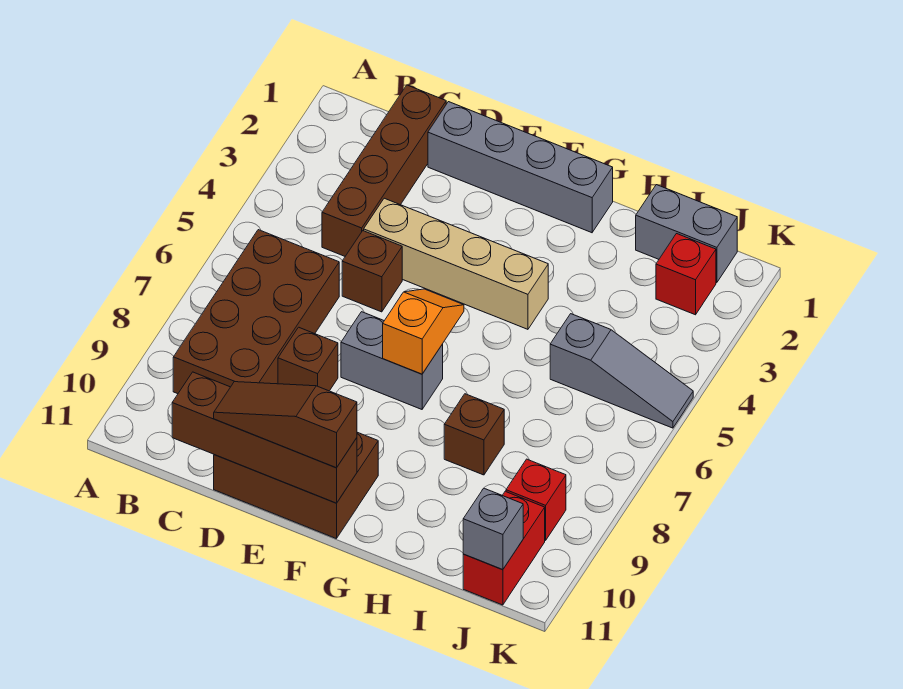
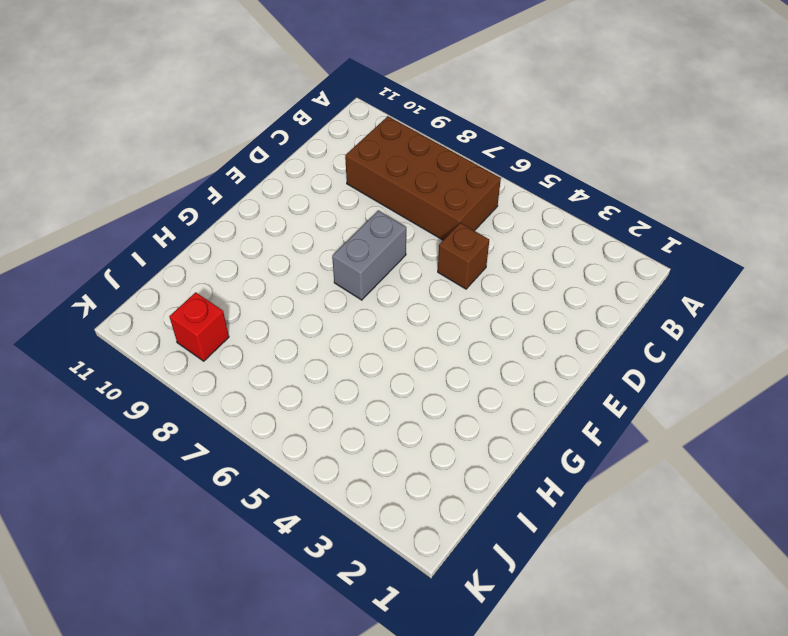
none -> brown 1x4 brick [322,85,446,256]
none -> grey 1x4 brick [428,102,613,233]
none -> tan 1x4 brick [364,198,548,329]

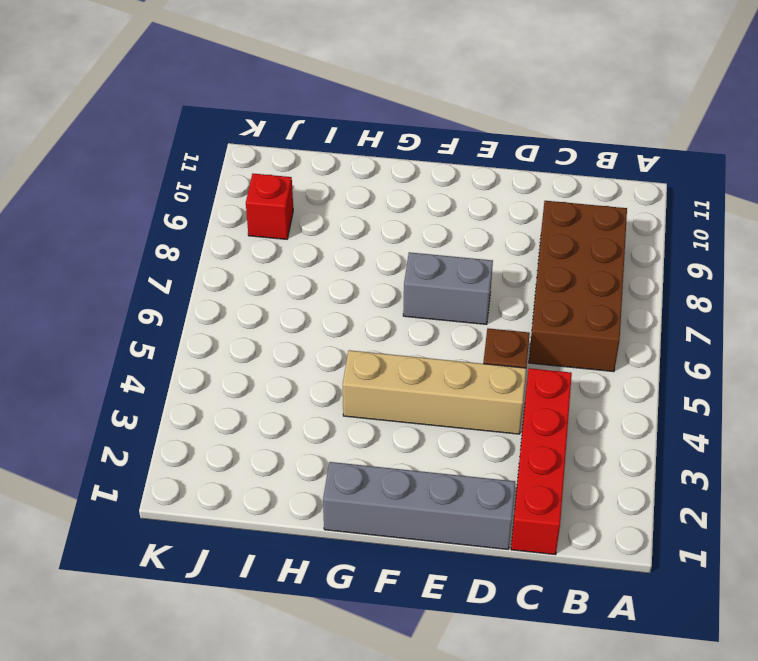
red 1x4 brick [511,368,572,555] -> brown 1x4 brick [322,85,446,256]
none -> brown 1x1 brick [278,327,338,391]
none -> brown 2x3 brick [214,432,378,539]
none -> brown 1x1 brick [444,394,504,475]

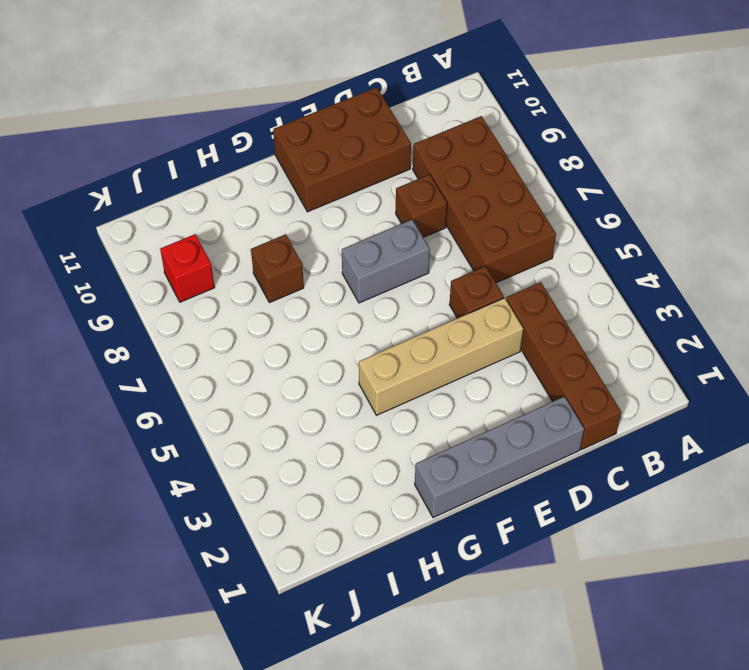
none -> grey 1x2 brick [636,185,737,282]
none -> grey 1x3 slope [550,314,693,428]
none -> red 1x1 brick [656,234,716,315]

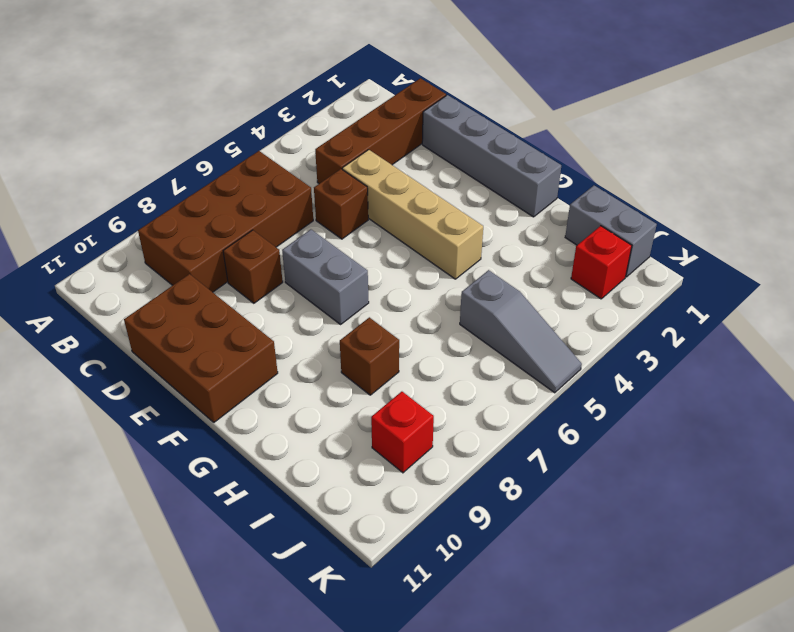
none -> red 1x2 brick [463,491,545,605]
none -> brown 1x4 brick [172,372,357,503]
none -> orange 1x2 slope [383,289,464,374]

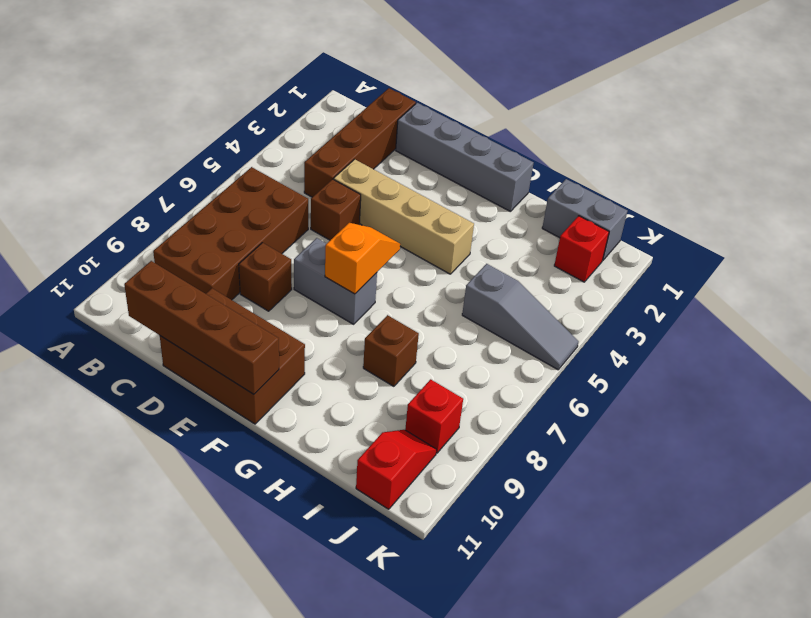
red 1x2 slope [356,430,437,509] -> red 1x2 brick [463,491,545,605]
none -> grey 1x1 brick [463,488,523,570]
none -> brown 1x3 slope [214,382,357,468]

